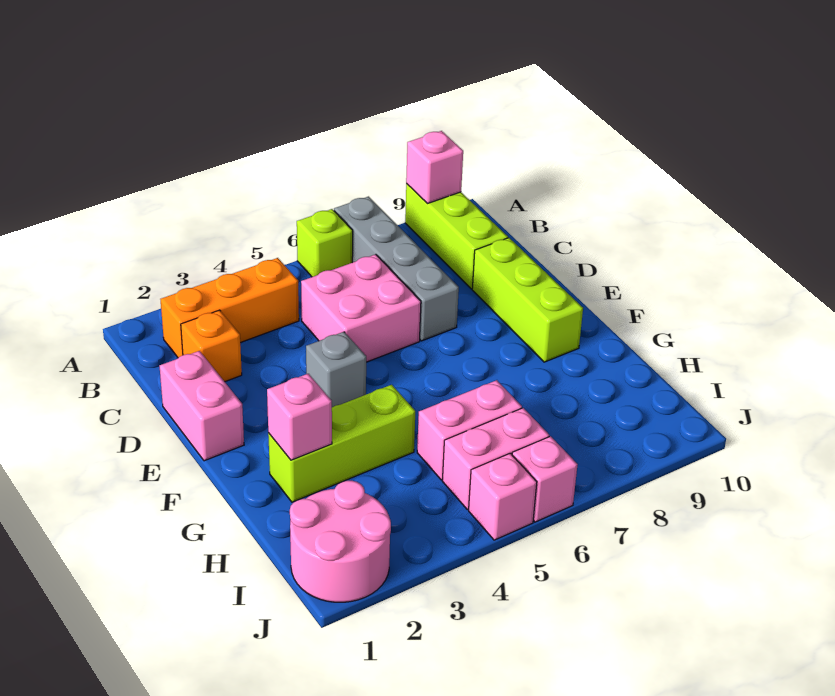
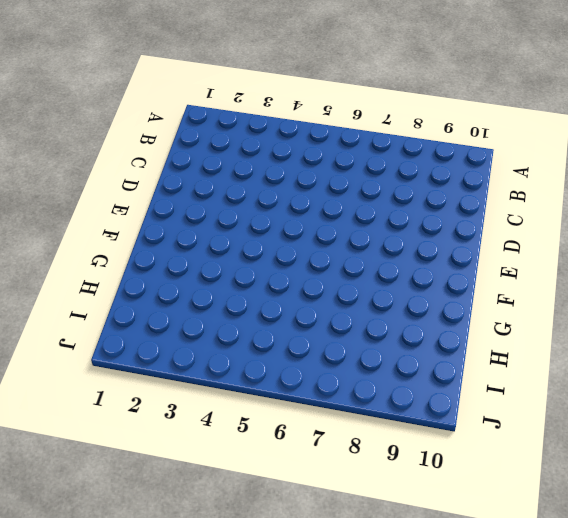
none -> lime 1x1 brick [297,209,353,277]
none -> grey 1x4 brick [334,196,459,341]
none -> lime 1x3 brick [405,184,508,289]

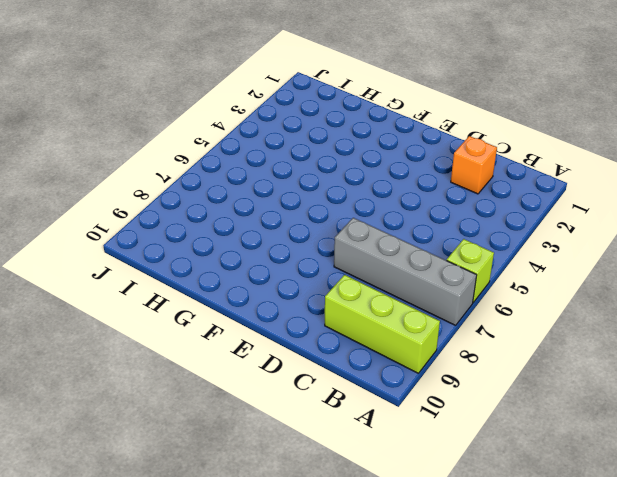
none -> orange 1x3 brick [160,258,299,358]
none -> pink 2x2 brick [301,254,421,362]
none -> pink 1x2 brick [160,351,244,461]

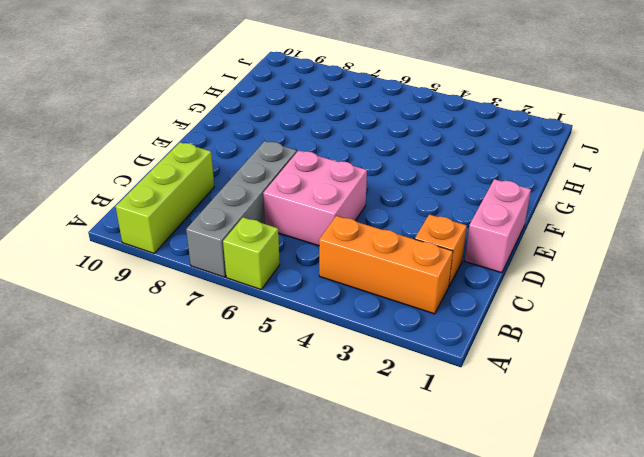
none -> lime 1x3 brick [472,238,583,362]
none -> grey 1x1 brick [306,332,366,407]
none -> lime 1x3 brick [268,385,415,502]

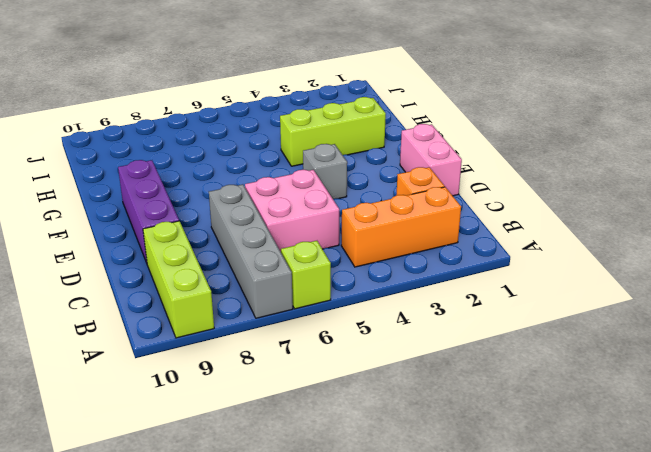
purple 1x3 brick [118,160,179,263] -> lime 1x3 brick [472,238,583,362]
none -> pink 1x2 brick [417,380,522,480]
none -> pink 2x2 round brick [290,481,391,602]
none -> pink 1x2 brick [442,408,549,510]

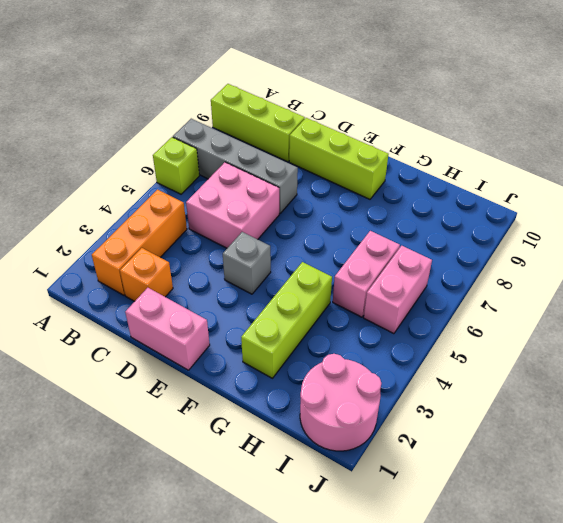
none -> pink 1x1 brick [469,453,537,540]
none -> pink 1x1 brick [512,436,578,522]
none -> pink 1x1 brick [406,131,463,204]

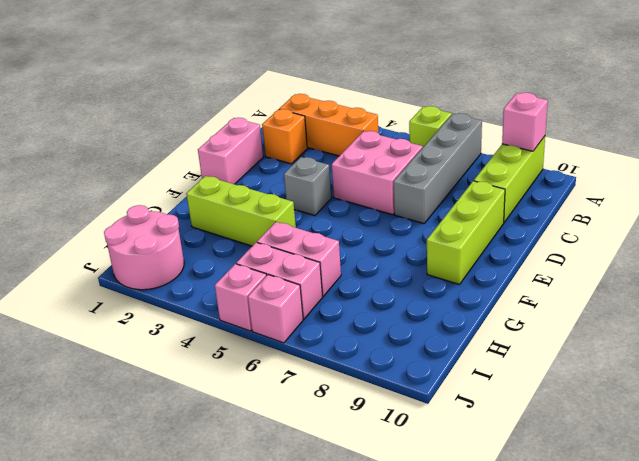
none -> pink 1x1 brick [267,374,332,460]

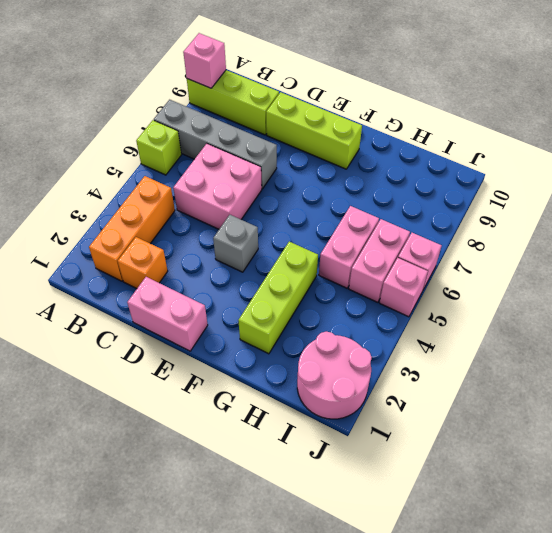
none -> pink 1x1 brick [267,374,332,460]

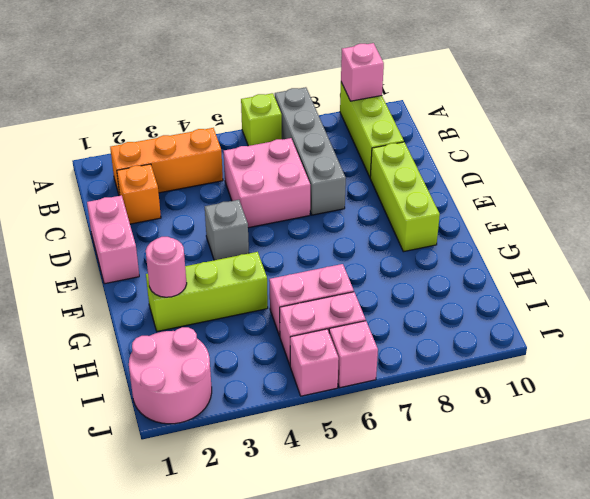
pink 1x1 round brick [146,237,187,297] -> pink 1x1 brick [267,374,332,460]

